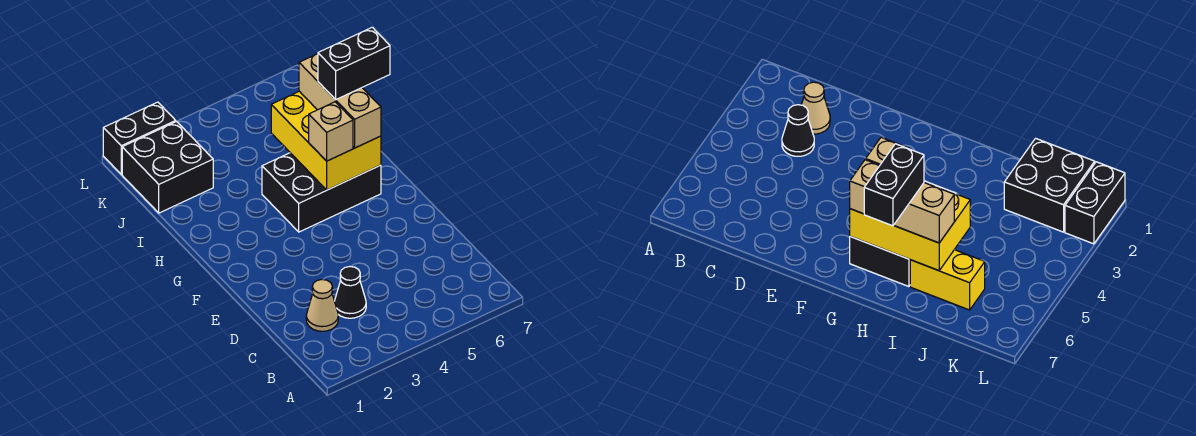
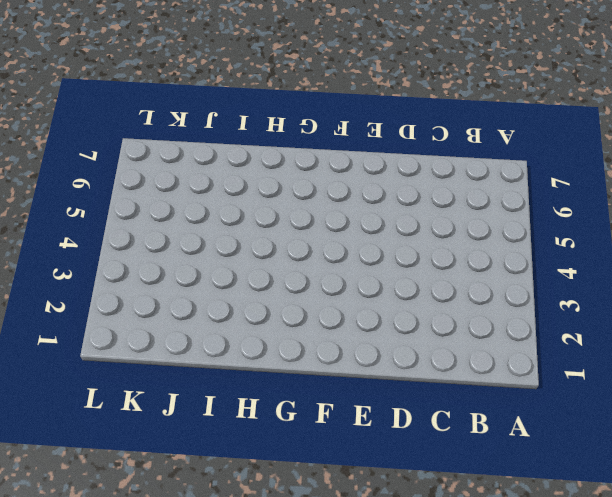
none -> tan 1x1 cone [306,280,338,331]
none -> black 1x1 cone [335,266,366,318]

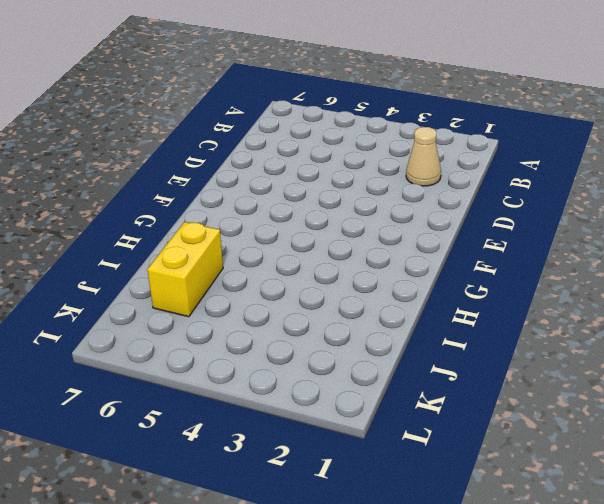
none -> black 1x1 cone [335,266,366,318]
none -> black 2x3 brick [262,153,381,232]

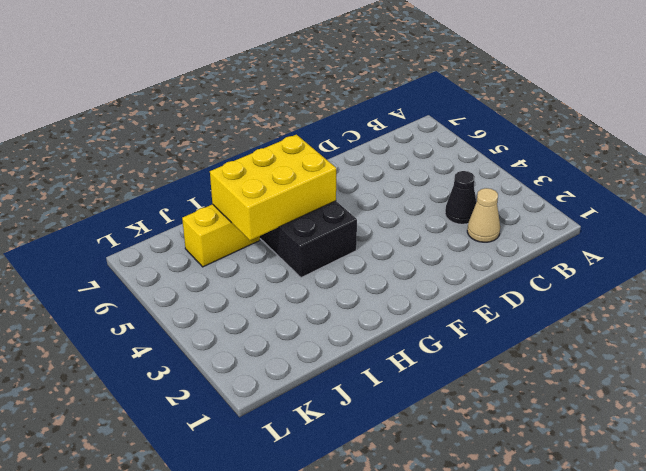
none -> black 2x2 brick [122,121,213,213]
none -> black 1x2 brick [103,102,176,174]

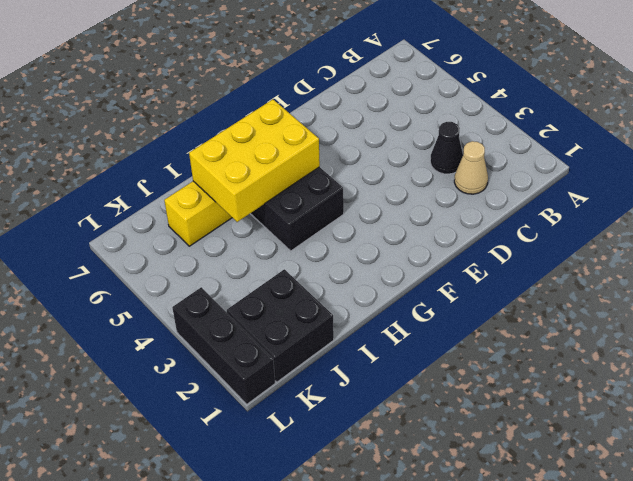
black 1x3 brick [172,287,275,404] -> black 1x2 brick [103,102,176,174]
none -> tan 1x1 brick [309,102,353,161]
none -> tan 1x3 brick [299,54,381,148]

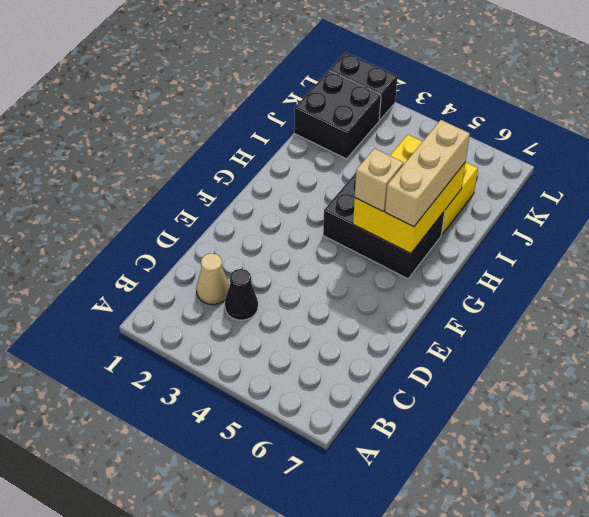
none -> black 1x2 brick [318,27,390,100]

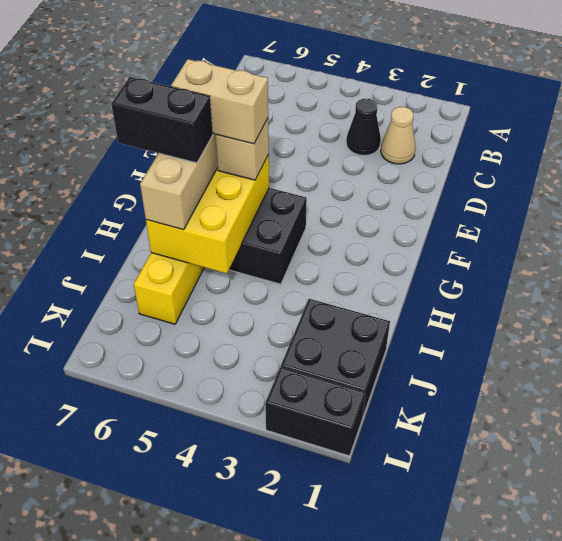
tan 1x2 brick [171,59,268,144] -> none

